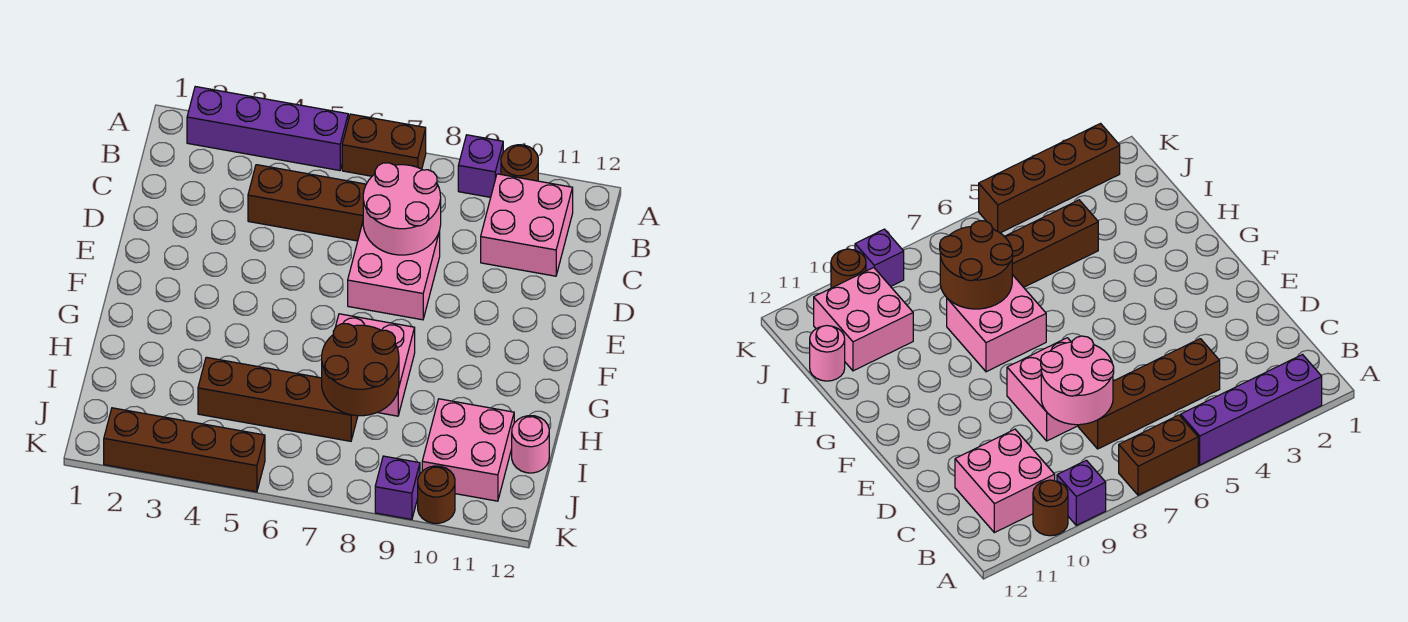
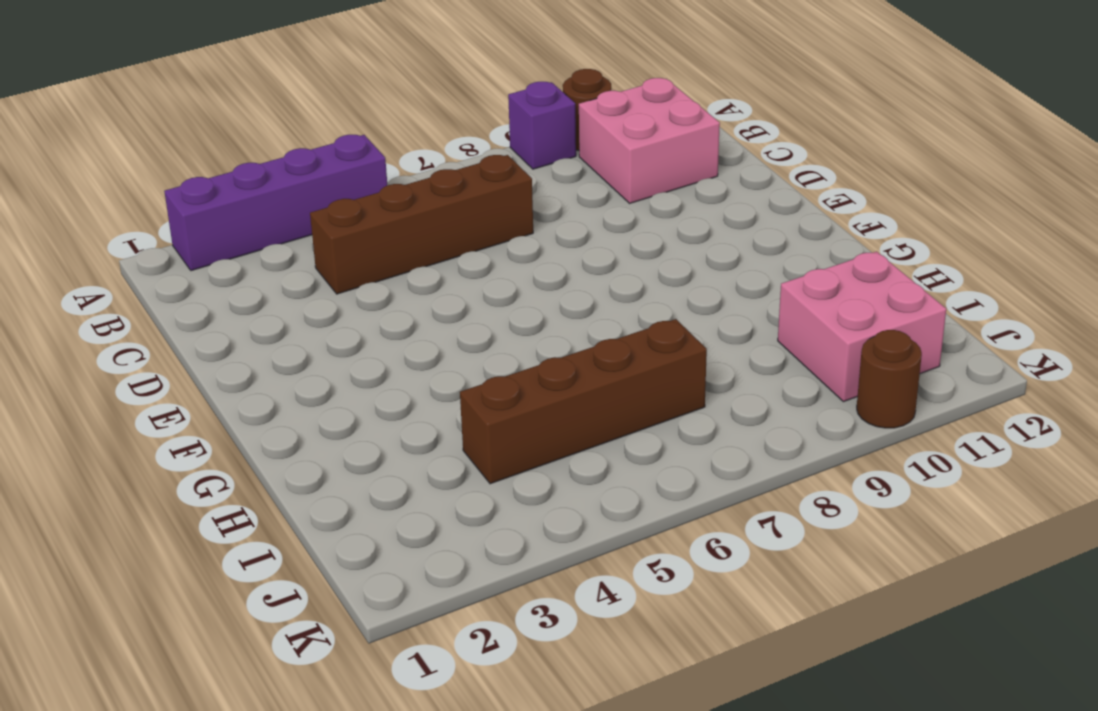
none -> brown 1x2 brick [342,114,426,176]
none -> pink 2x2 brick [348,223,440,320]
none -> pink 2x2 brick [336,314,415,416]

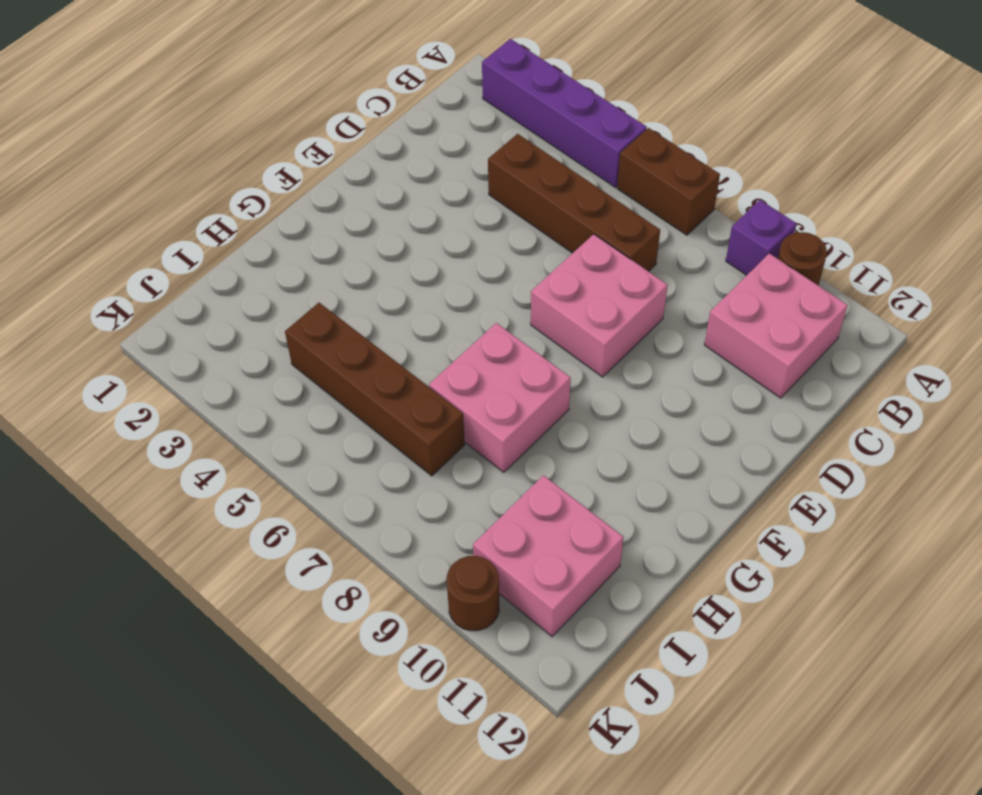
none -> pink 1x1 round brick [512,416,549,473]
none -> brown 1x4 brick [104,408,265,492]
none -> purple 1x1 brick [375,456,420,519]

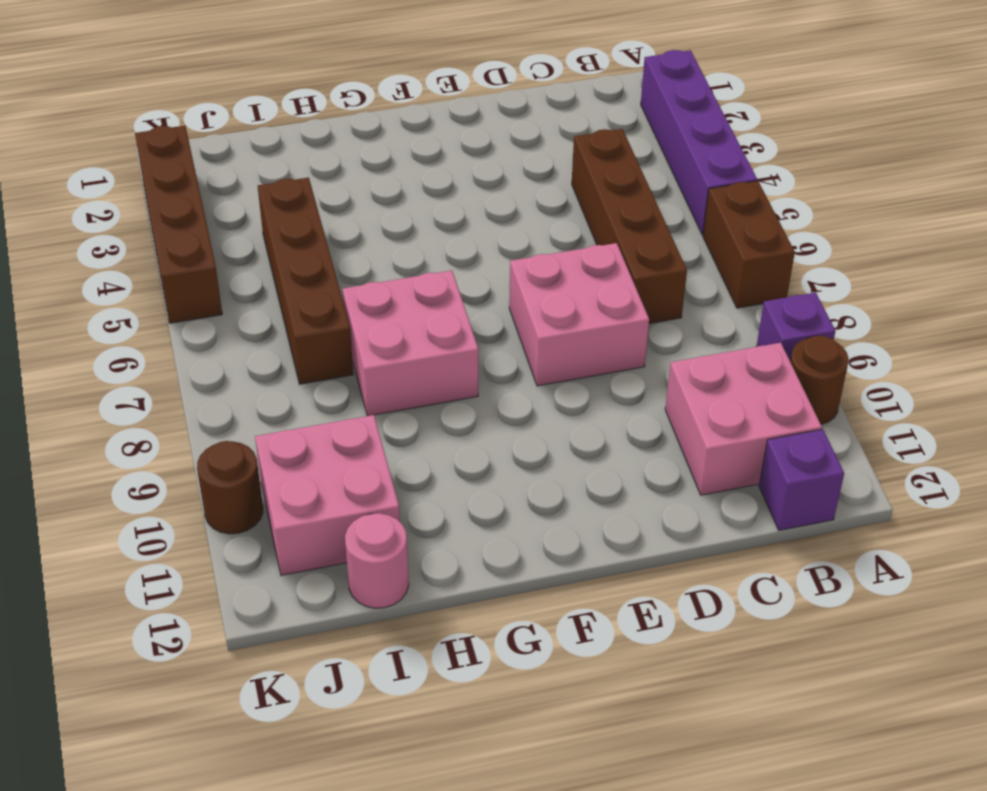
purple 1x1 brick [759,429,844,530] -> purple 1x1 brick moved to [375,456,420,519]
none -> pink 2x2 round brick [363,163,441,255]
none -> brown 2x2 round brick [322,324,399,416]

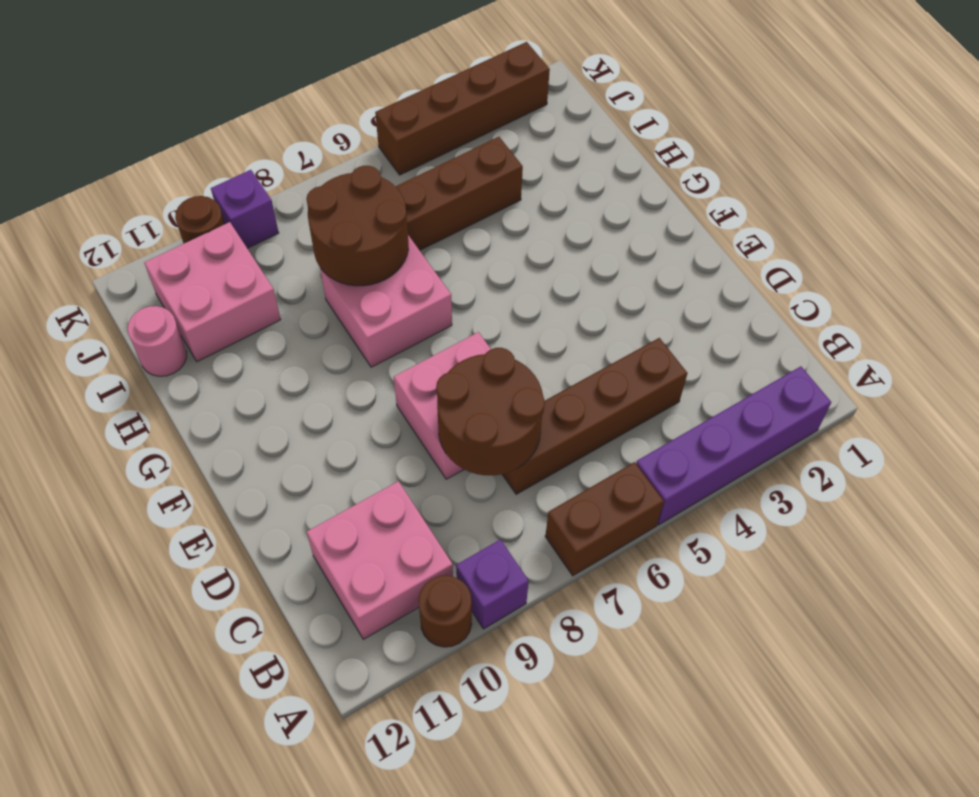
brown 2x2 round brick [436,348,545,475] -> pink 2x2 round brick [363,163,441,255]

